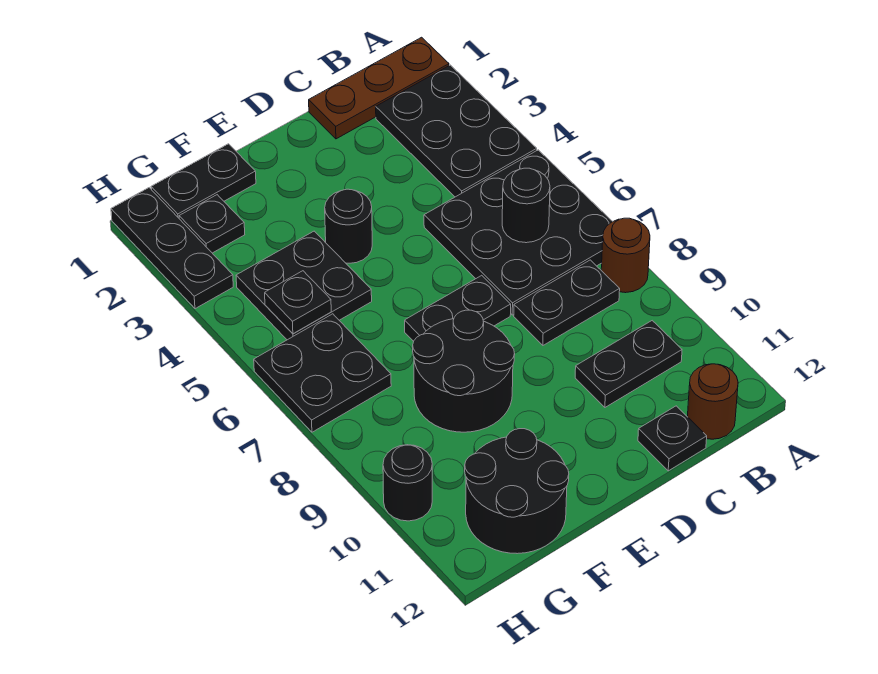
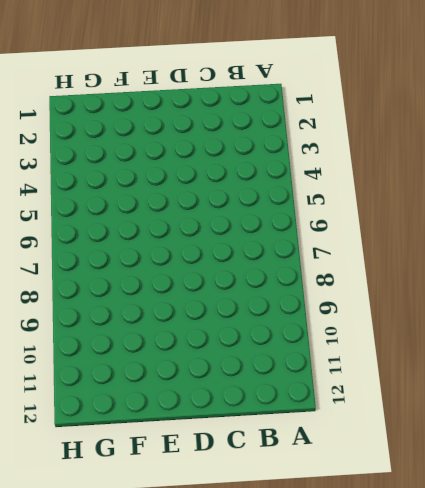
none -> brown 1x3 plate [309,37,449,139]
none -> black 2x3 plate [376,65,537,197]
none -> black 3x3 plate [424,150,613,315]

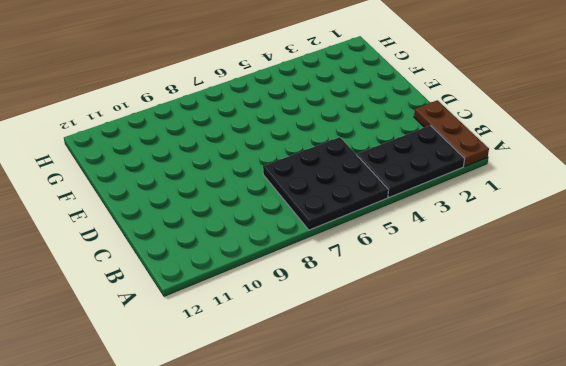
none -> brown 1x1 round brick [601,218,650,293]
none -> black 1x2 plate [514,260,620,345]
none -> black 1x2 plate [575,321,682,407]

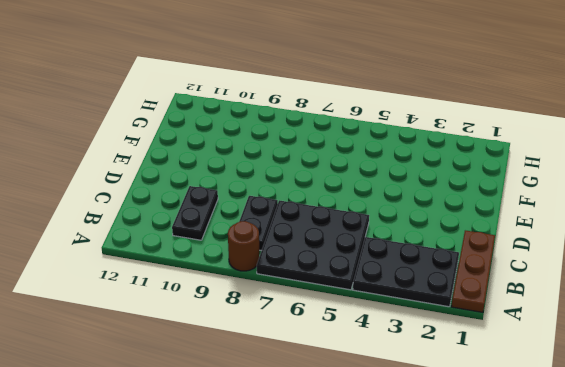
none -> brown 1x1 round brick [687,364,738,439]
none -> black 1x1 plate [638,406,707,471]
none -> black 1x2 plate [405,275,511,341]

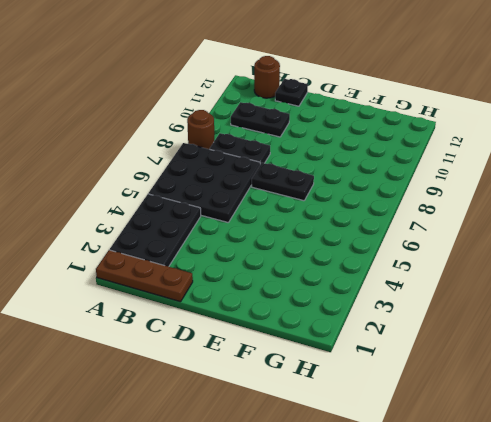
none -> black 1x1 round brick [325,189,372,263]
none -> black 2x2 round brick [413,310,515,432]
none -> black 1x2 plate [151,144,256,218]

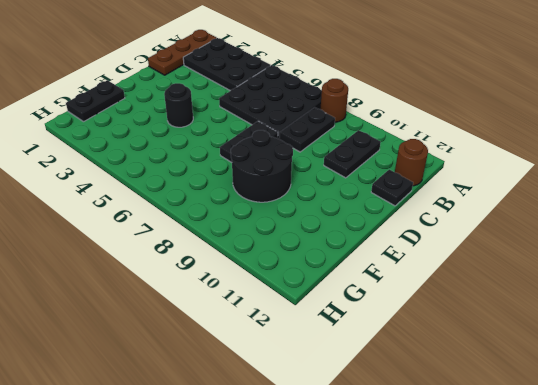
none -> black 2x2 plate [236,231,372,340]
none -> black 2x2 round brick [465,429,569,554]
none -> black 1x1 plate [179,195,245,253]

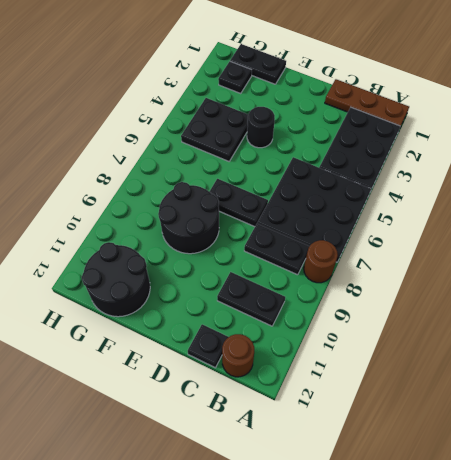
none -> black 2x2 plate [254,314,391,432]
none -> black 1x3 plate [111,188,233,309]
none -> black 1x1 round brick [383,445,432,521]

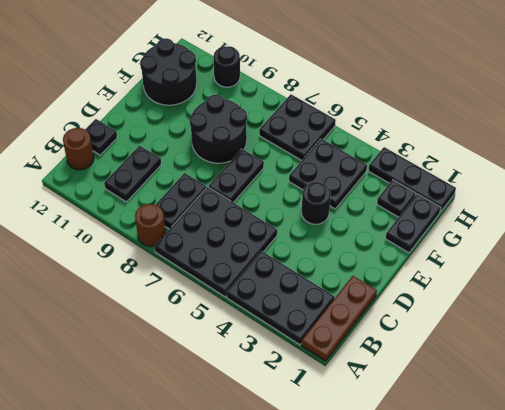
none -> black 1x1 round brick [502,168,550,243]
none -> black 1x1 plate [265,271,331,334]

